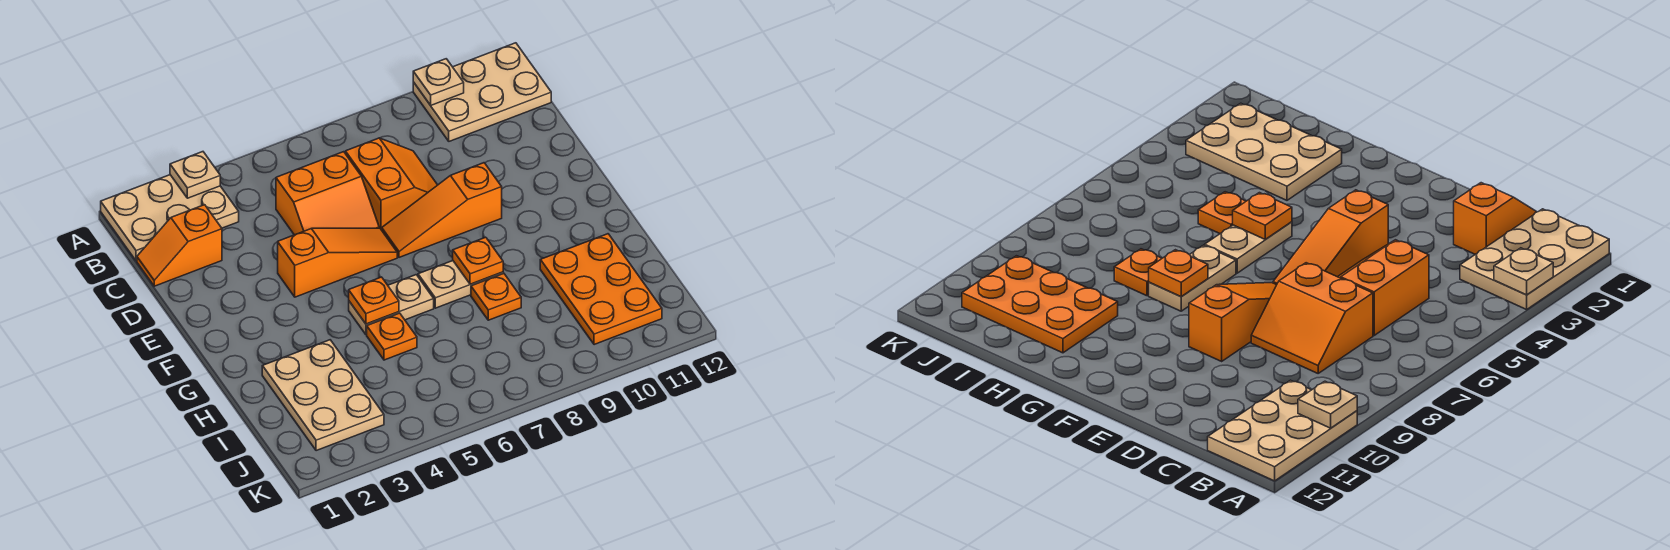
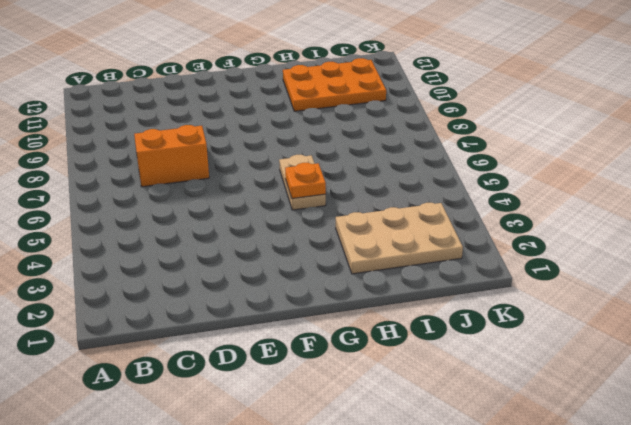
none -> tan 2x3 plate [101,175,239,261]
none -> tan 2x3 plate [413,43,551,141]
none -> orange 1x2 slope [137,205,222,286]

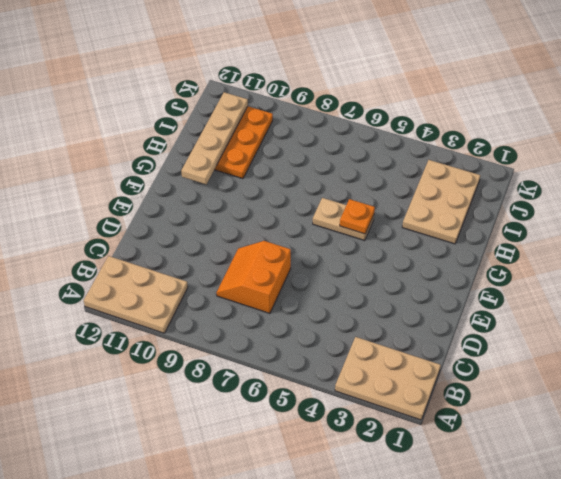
tan 1x4 plate [181,92,248,184] -> none
none -> orange 1x2 slope [137,205,222,286]
none -> orange 2x2 slope [276,152,379,235]
none -> orange 1x3 slope [278,228,397,297]

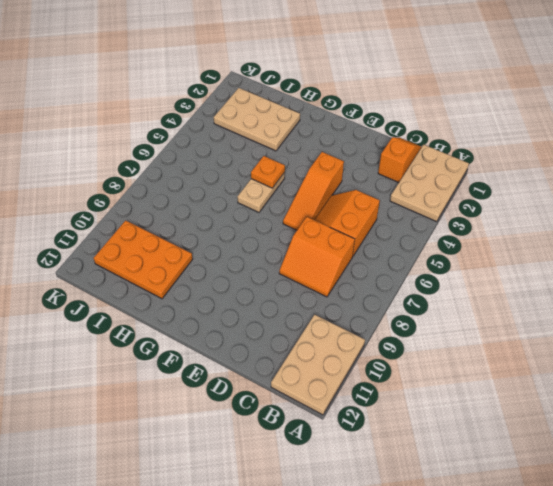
none -> orange 1x3 slope [382,163,502,257]
none -> tan 1x2 plate [418,261,503,308]
none -> orange 1x1 plate [367,313,417,360]

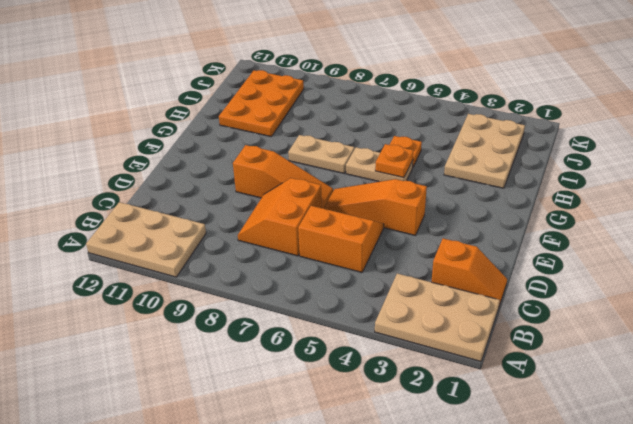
none -> orange 1x1 plate [471,273,521,320]
none -> tan 1x1 plate [170,152,220,198]
none -> tan 1x1 plate [413,59,464,105]

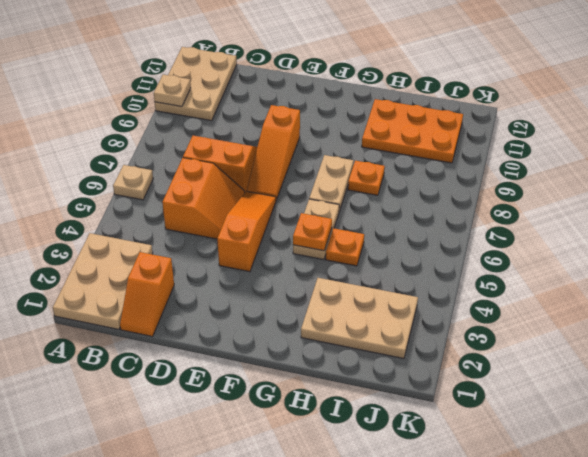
tan 1x1 plate [113,165,153,200] -> tan 1x1 plate moved to [170,152,220,198]
none -> orange 1x1 plate [453,237,503,284]

